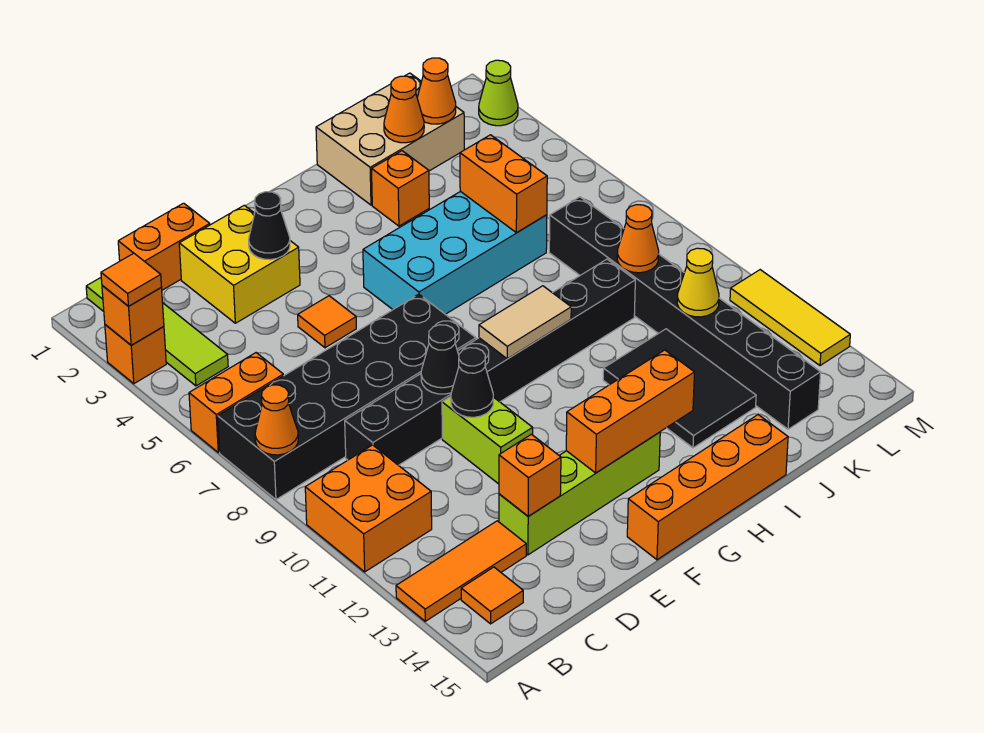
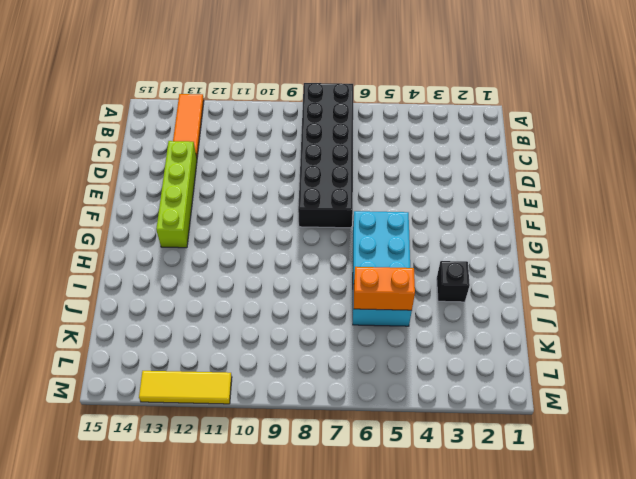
black 1x1 brick [437,261,470,302] -> orange 1x1 brick [372,151,429,226]
none -> orange 1x1 brick [105,325,166,384]
none -> orange 1x2 brick [189,353,283,452]
none -> orange 2x2 brick [305,445,432,572]
none -> lime 1x4 tile [86,278,228,386]

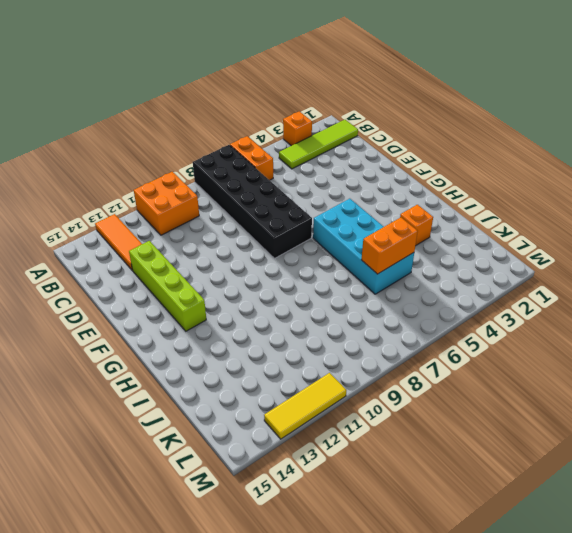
none -> orange 1x1 tile [461,567,523,624]
none -> orange 1x2 brick [118,203,210,290]
none -> black 1x8 brick [345,259,635,465]
none -> yellow 2x2 brick [179,205,300,323]

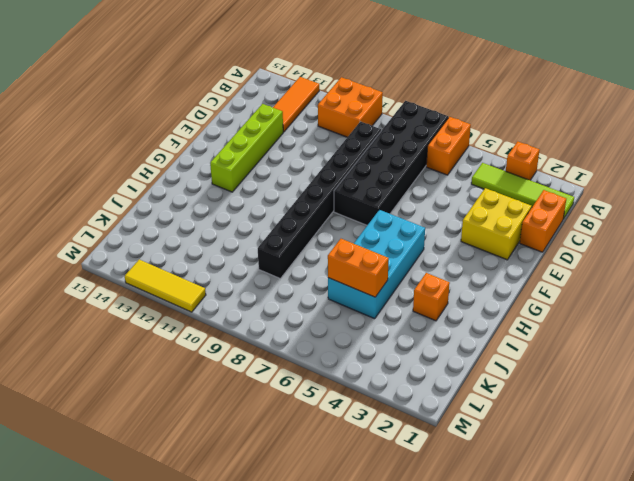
none -> orange 1x1 tile [461,567,523,624]
none -> orange 1x1 tile [298,296,356,348]
none -> lime 1x2 brick [442,397,533,484]
none -> orange 1x4 brick [627,415,788,560]

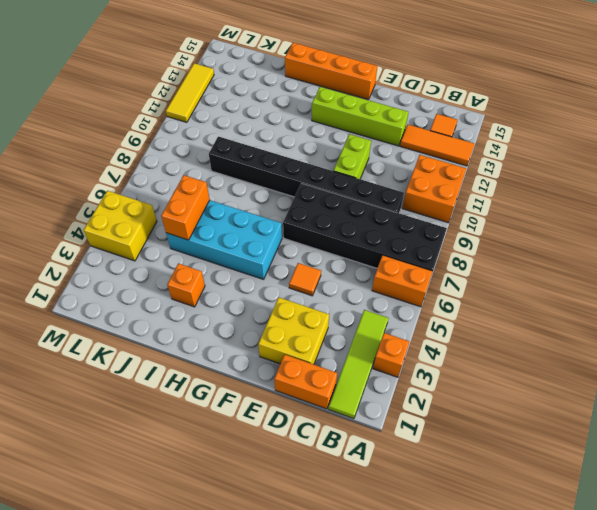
yellow 2x2 brick [84,191,157,261] -> none
none -> tan 2x3 brick [316,73,464,205]
none -> black 2x3 tile [603,329,756,448]
none -> black 1x8 brick [549,197,821,429]
none -> lime 1x1 cone [479,60,518,126]

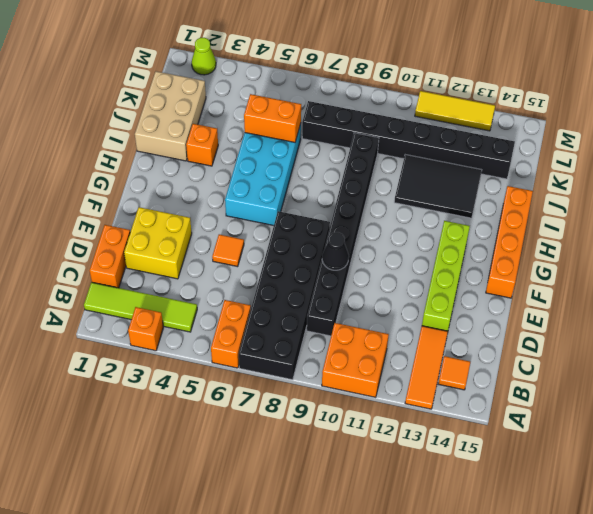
none -> lime 1x2 brick [442,397,533,484]
none -> orange 1x1 brick [102,285,164,345]
none -> orange 1x1 cone [255,385,298,455]
none -> orange 1x1 brick [499,434,561,516]

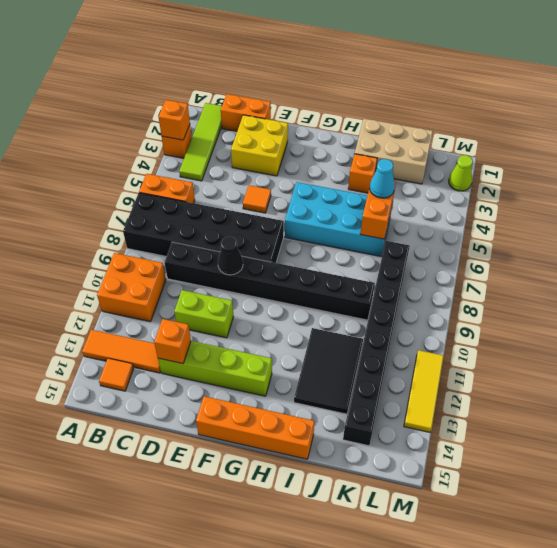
lime 1x2 brick [174,290,233,338] -> lime 1x2 brick turned to [442,397,533,484]
cyan 1x1 cone [370,159,395,198] -> none
none -> orange 1x1 cone [255,385,298,455]
none -> black 1x1 cone [249,192,290,260]
none -> black 1x1 cone [451,348,493,417]
none -> orange 1x3 brick [566,350,694,473]

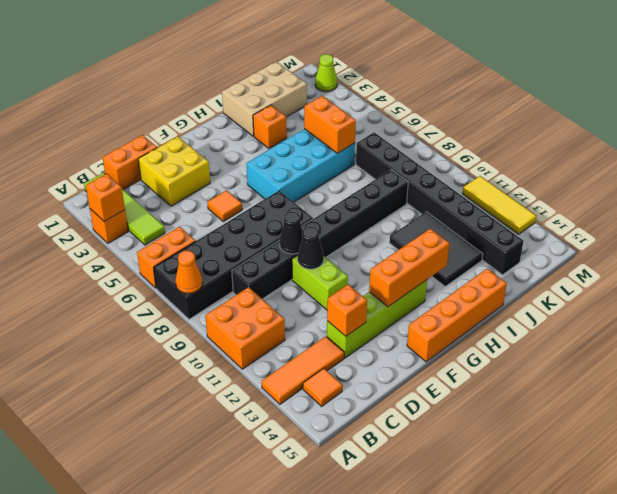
none -> black 1x1 cone [249,192,290,260]
none -> tan 1x2 tile [479,286,571,359]
none -> orange 1x1 cone [384,76,424,143]
none -> orange 1x1 cone [417,58,456,124]

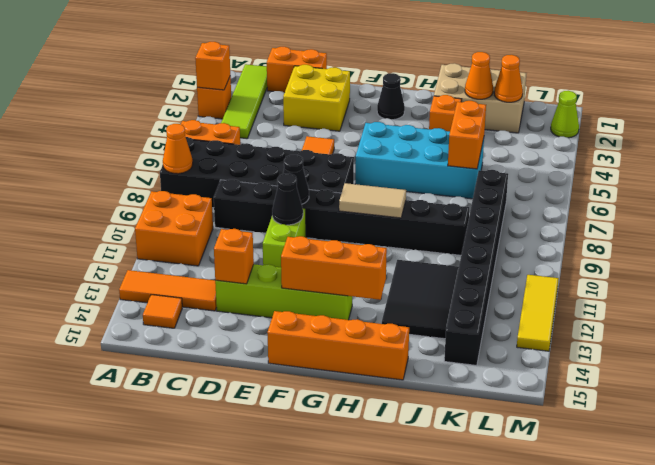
black 1x1 cone [377,73,405,120] -> black 1x1 cone moved to [249,192,290,260]
none -> orange 1x1 cone [617,205,659,273]
none -> yellow 1x1 cone [677,248,719,317]
none -> orange 1x1 tile [101,253,161,306]

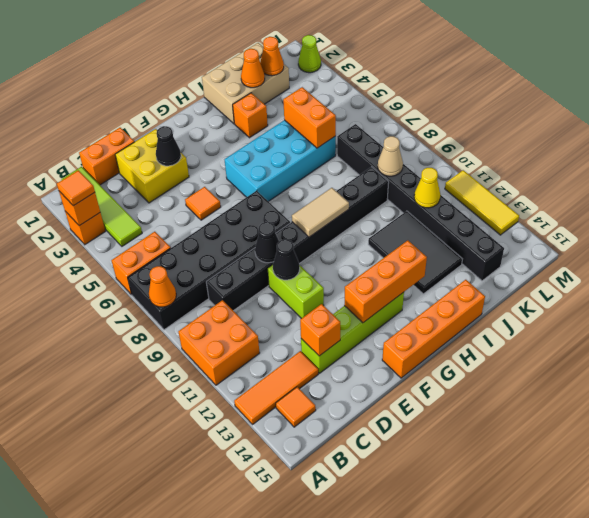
tan 1x1 cone [378,136,403,176] -> orange 1x1 cone [617,205,659,273]

